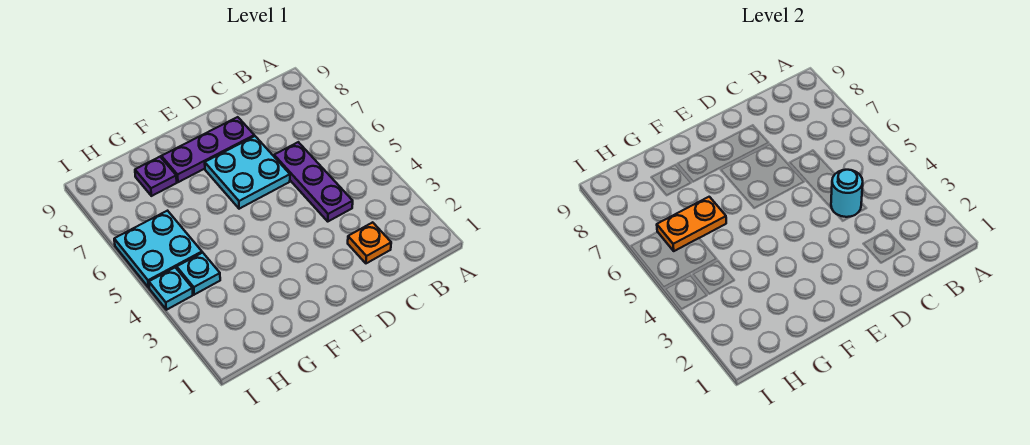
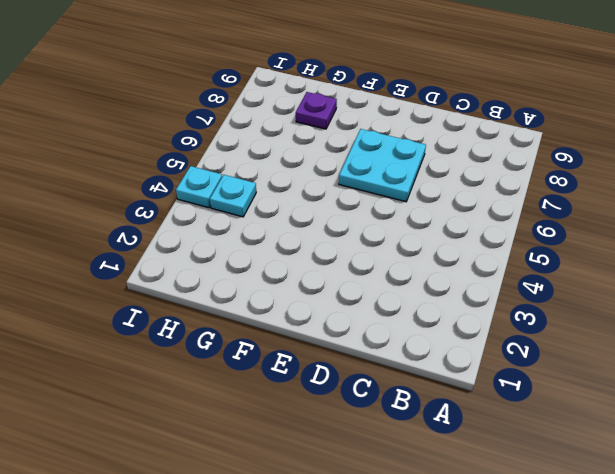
none -> orange 1x1 plate [348,222,391,263]
none -> purple 1x3 plate [274,142,353,221]

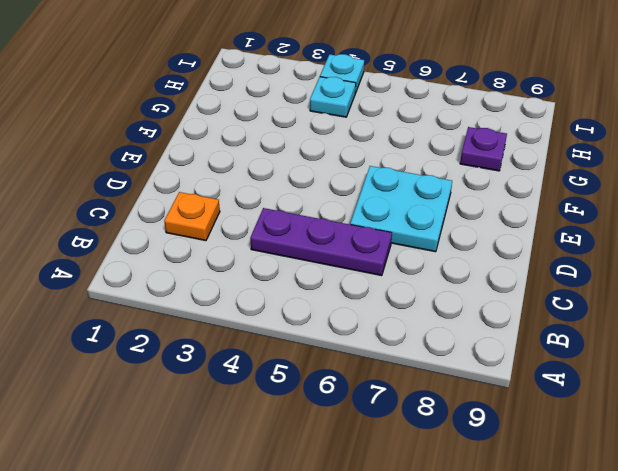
none -> purple 1x3 plate [161,117,254,182]
none -> cyan 2x2 plate [114,211,202,288]

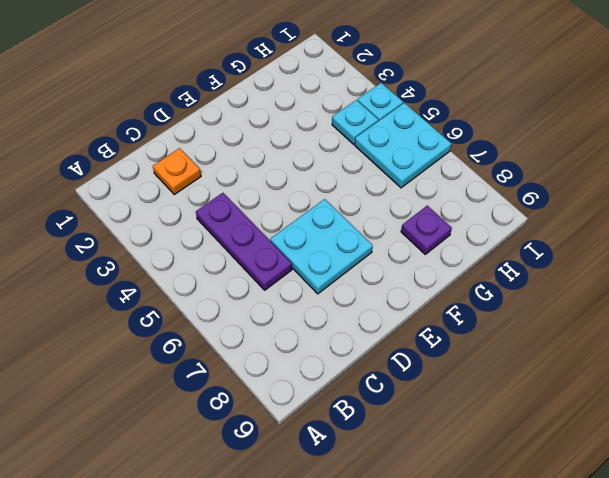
none -> purple 1x3 plate [161,117,254,182]
none -> cyan 1x1 round brick [831,170,863,217]

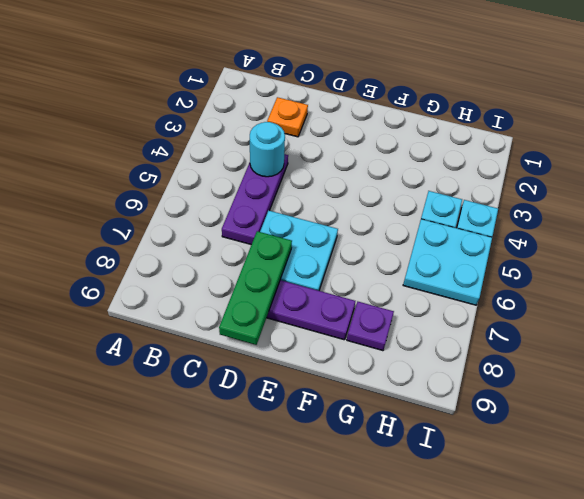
green 1x3 plate [219,231,292,345] -> none
none -> orange 1x2 plate [657,197,726,251]

